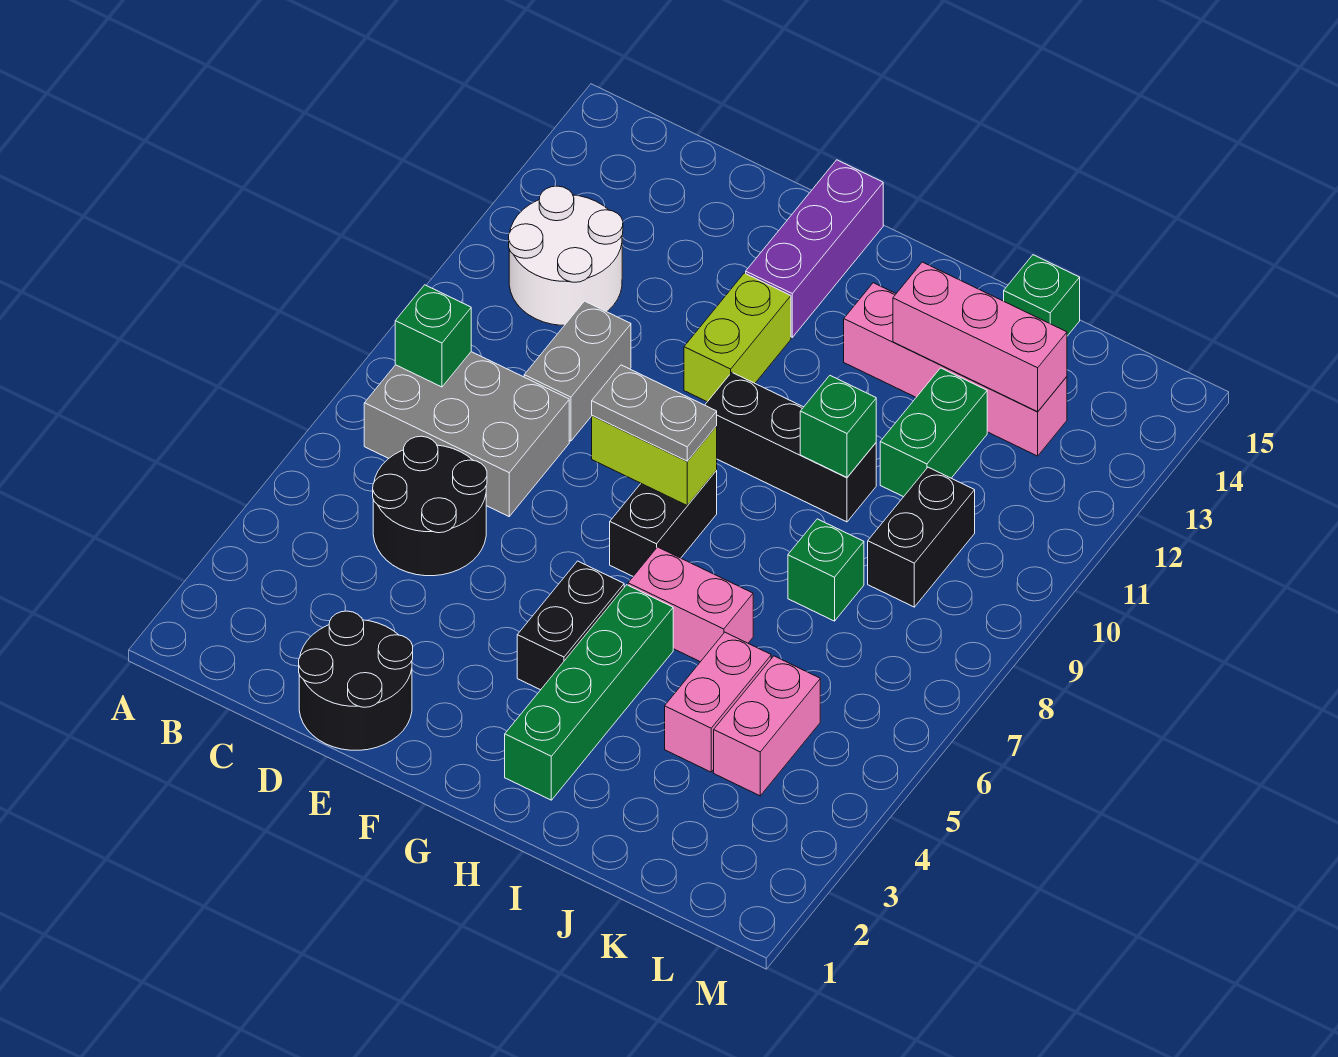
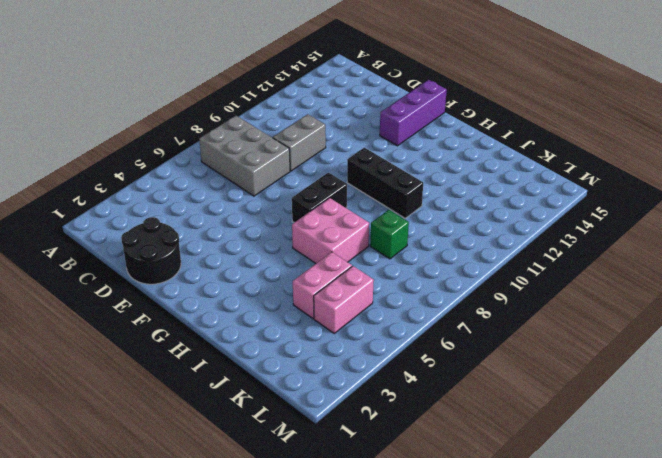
pink 2x2 brick [292,198,369,263] -> pink 1x2 brick [628,547,753,662]
none -> white 2x2 round brick [509,186,623,325]
none -> black 2x2 round brick [373,436,487,576]
none -> lime 1x2 brick [684,273,791,402]

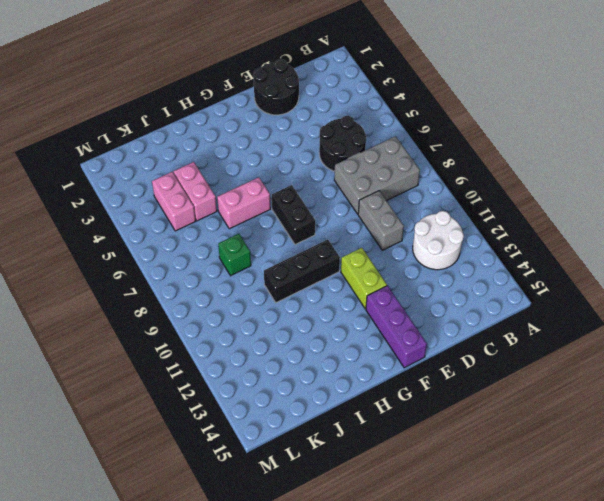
none -> black 1x2 brick [517,561,624,690]
none -> green 1x4 brick [505,585,673,800]
none -> pink 1x4 brick [844,283,1067,456]

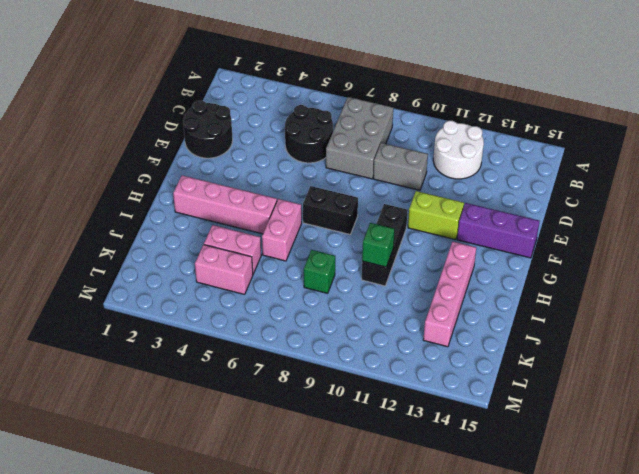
pink 1x4 brick [173,175,277,234] -> green 1x4 brick [505,585,673,800]
none -> black 1x2 brick [517,561,624,690]
none -> green 1x2 brick [880,368,987,497]
none -> green 1x1 brick [1004,255,1080,336]

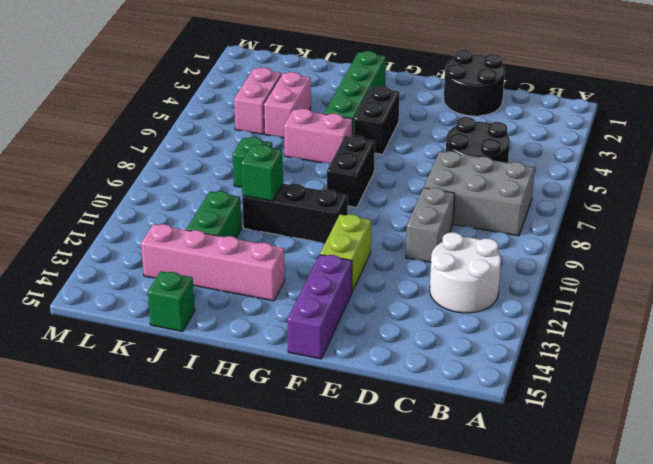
none -> black 1x2 brick [868,467,975,607]
none -> green 1x1 brick [395,285,471,387]
none -> lime 1x2 brick [592,416,717,506]

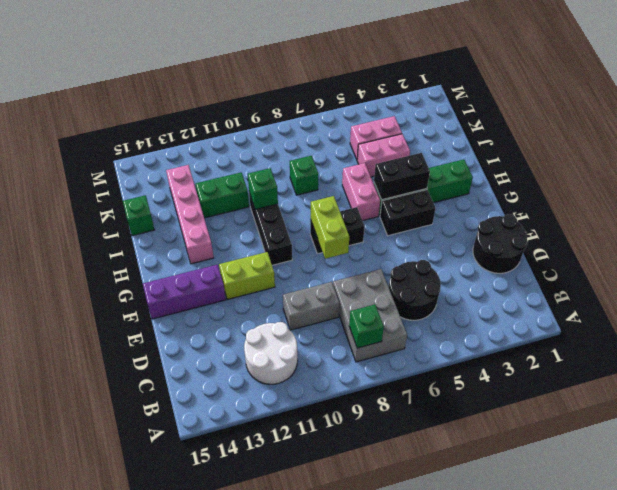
black 1x2 brick [374,153,430,200] -> black 1x2 brick moved to [868,467,975,607]
none -> pink 1x3 brick [893,262,1067,412]
none -> grey 1x2 plate [592,365,717,461]

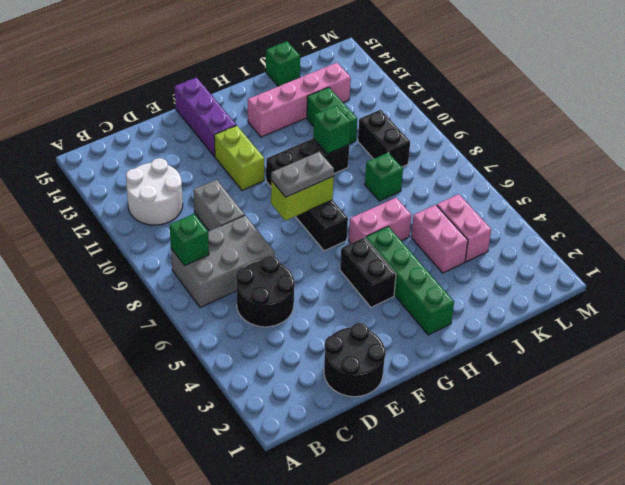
none -> pink 1x3 brick [893,262,1067,412]

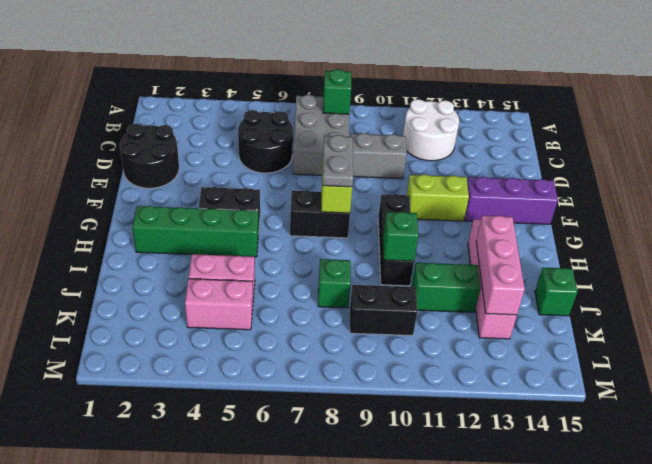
none -> pink 1x2 brick [628,547,753,662]

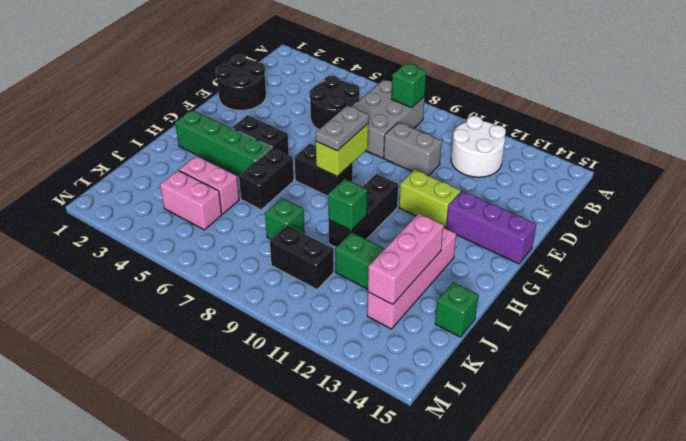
black 1x2 brick [239,148,294,210] -> pink 1x2 brick [628,547,753,662]

